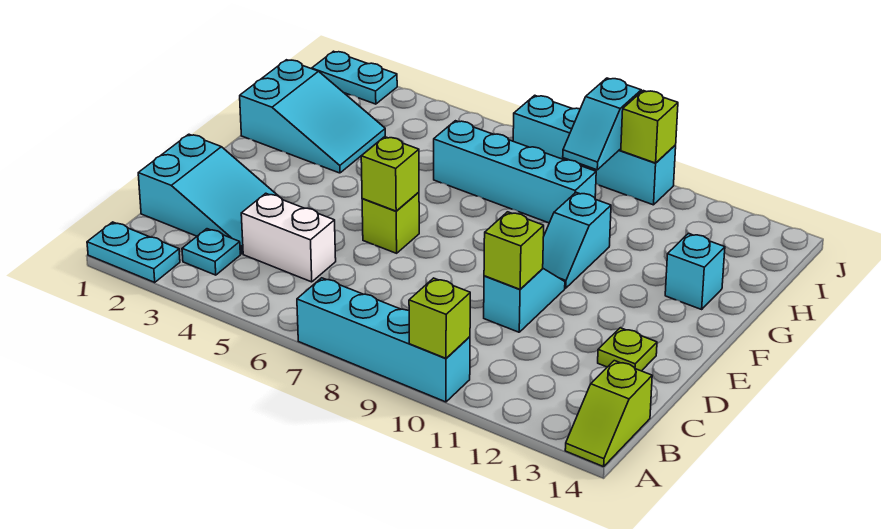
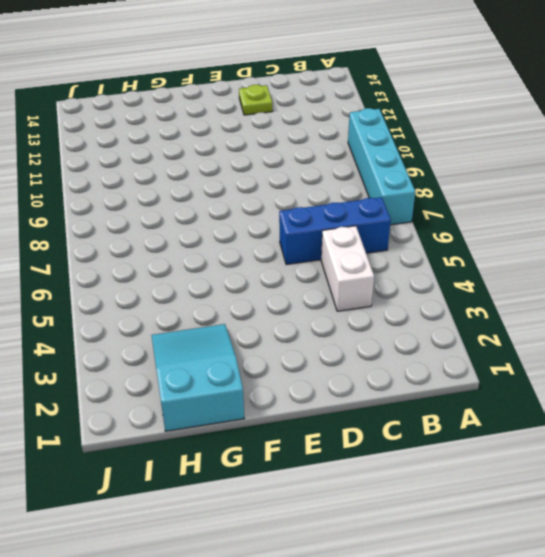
blue 1x3 brick [279,197,391,265] -> none
none -> cyan 1x2 plate [87,222,180,282]
none -> lime 1x2 slope [565,361,652,467]
none -> cyan 1x1 plate [182,229,240,275]

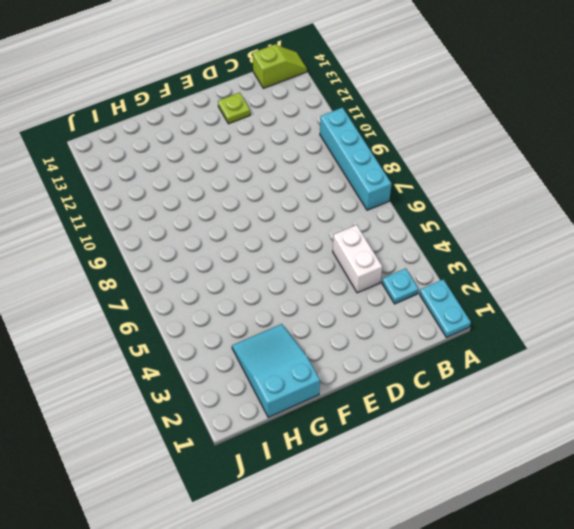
none -> cyan 2x3 slope [138,134,278,254]
none -> cyan 1x2 slope [484,269,565,332]
none -> lime 1x1 brick [362,192,419,253]

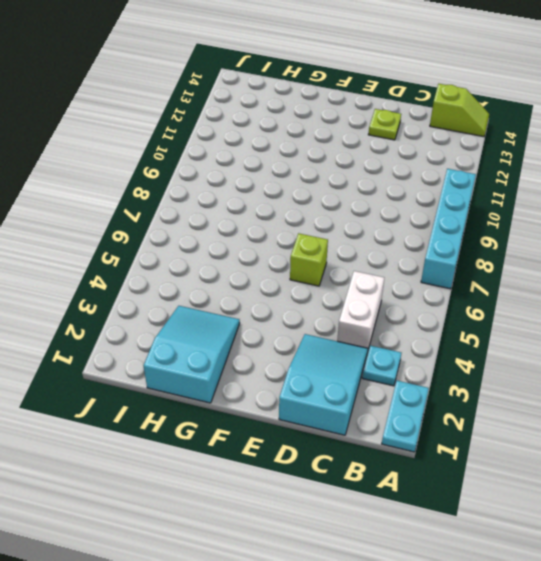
none -> cyan 1x2 slope [484,269,565,332]
none -> cyan 1x2 slope [543,192,611,288]
none -> cyan 1x1 brick [665,234,725,309]

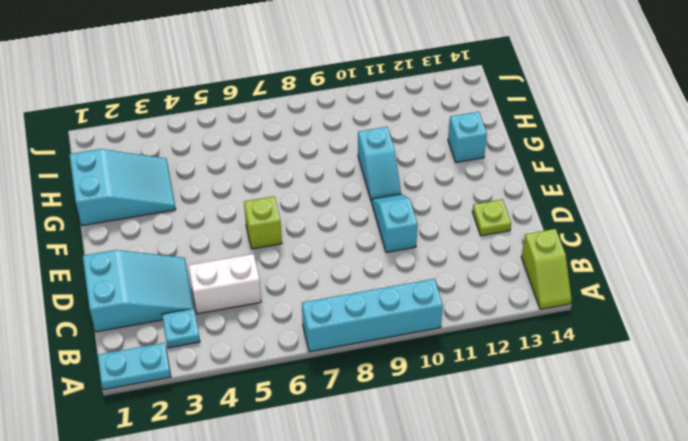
none -> cyan 1x4 brick [434,121,596,223]
none -> cyan 1x2 plate [312,51,397,104]
none -> cyan 1x4 brick [513,95,676,205]

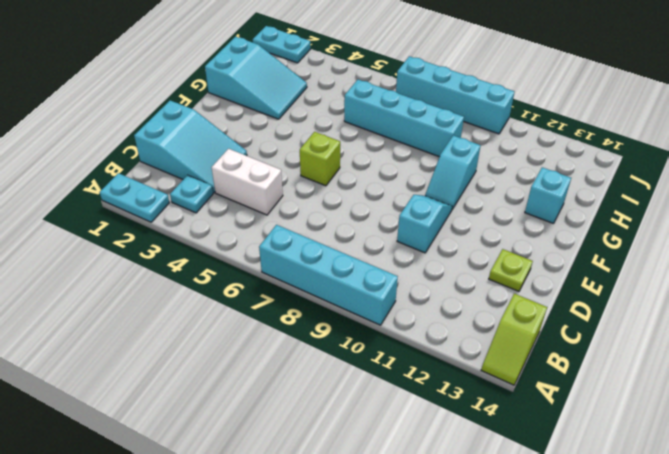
none -> lime 1x1 brick [409,278,470,358]
none -> lime 1x1 brick [484,212,544,289]
none -> lime 1x1 brick [361,137,419,211]

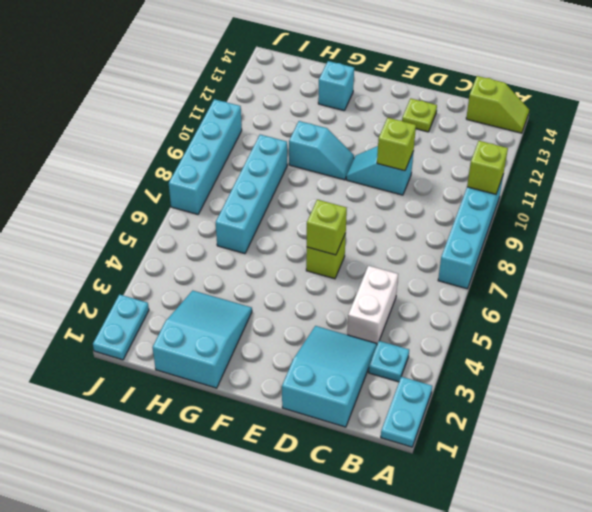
none -> cyan 1x2 slope [563,78,641,170]
none -> lime 1x1 brick [621,91,678,163]

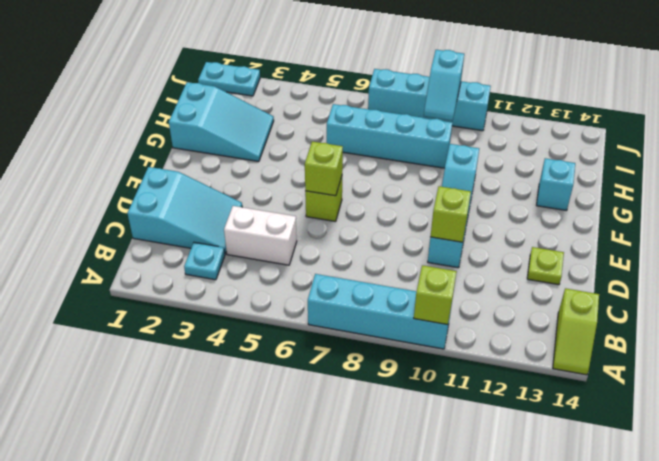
none -> cyan 1x2 plate [87,222,180,282]
none -> lime 1x1 brick [621,91,678,163]

